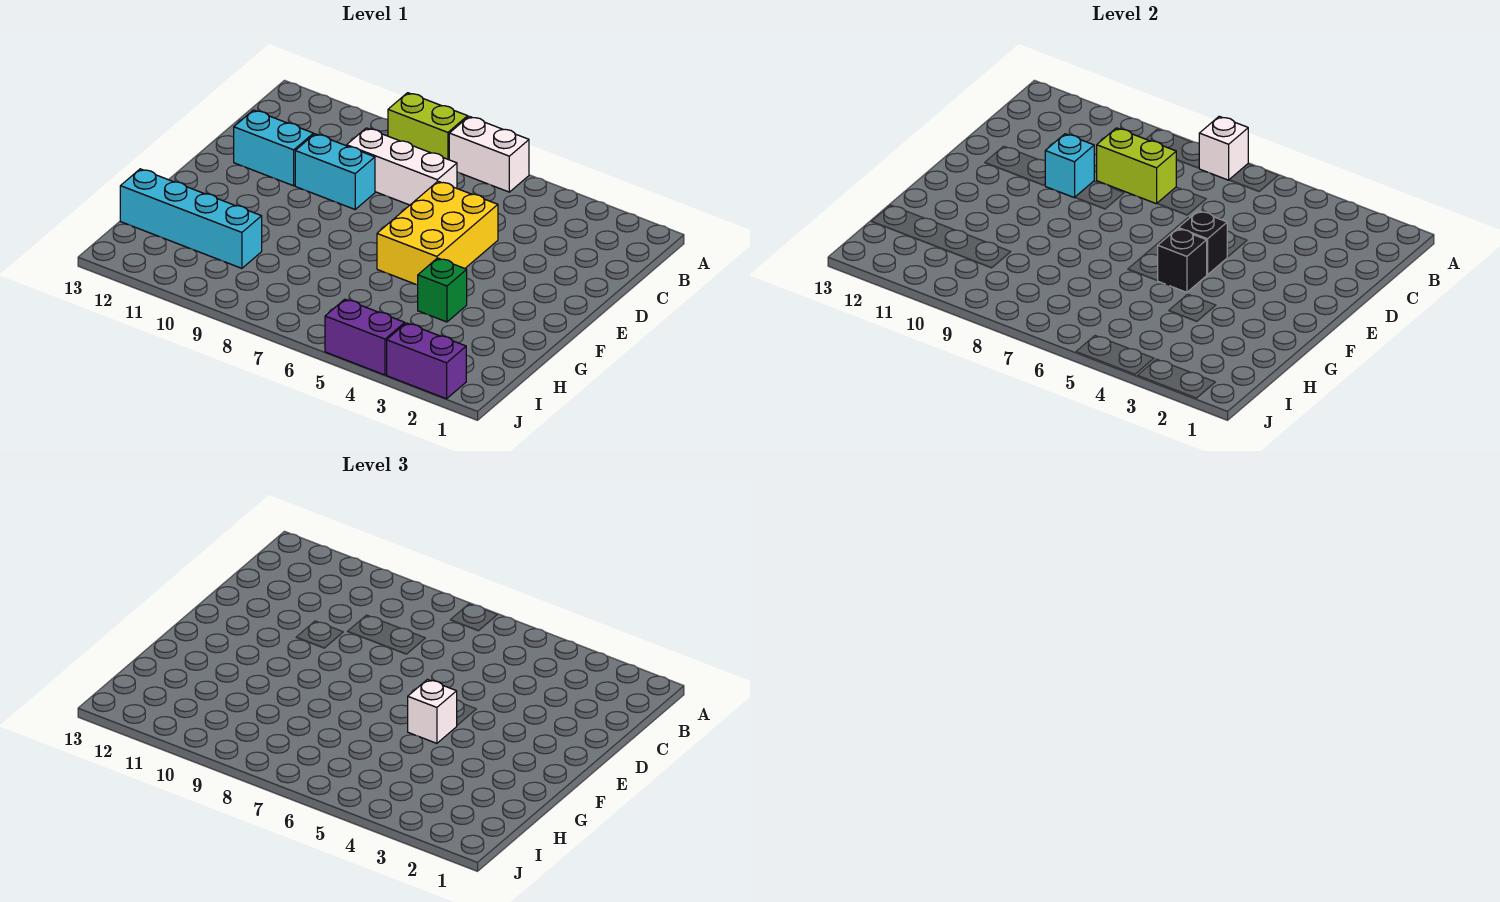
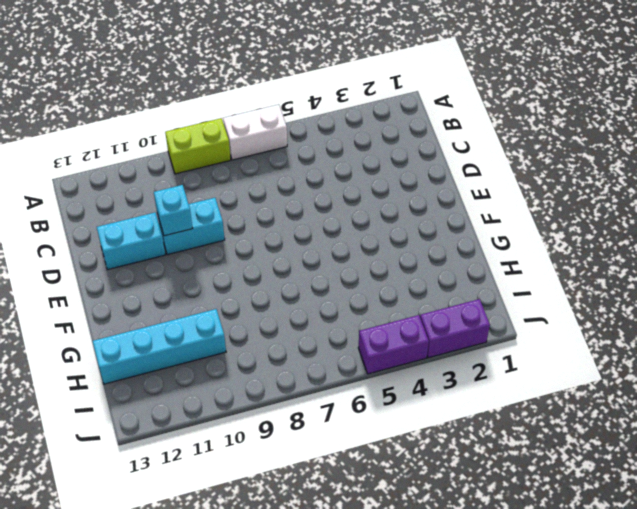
none -> white 1x3 brick [347,128,457,205]
none -> yellow 2x3 brick [377,181,498,285]
none -> green 1x1 brick [418,258,467,322]

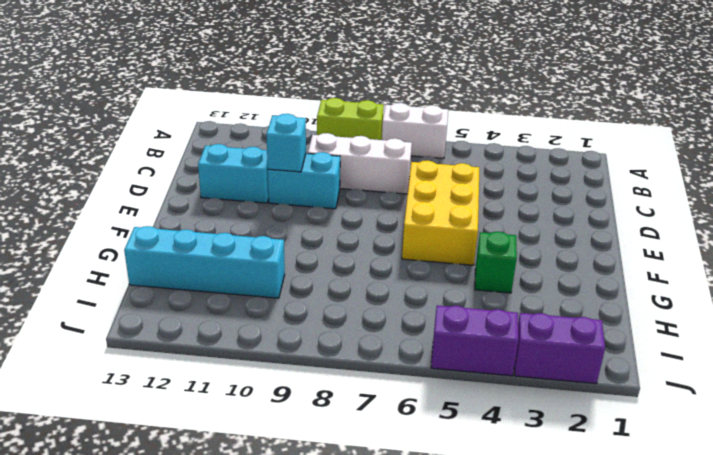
none -> white 1x1 brick [1199,116,1248,180]
none -> lime 1x2 brick [1097,128,1176,204]
none -> black 1x1 brick [1178,211,1227,275]

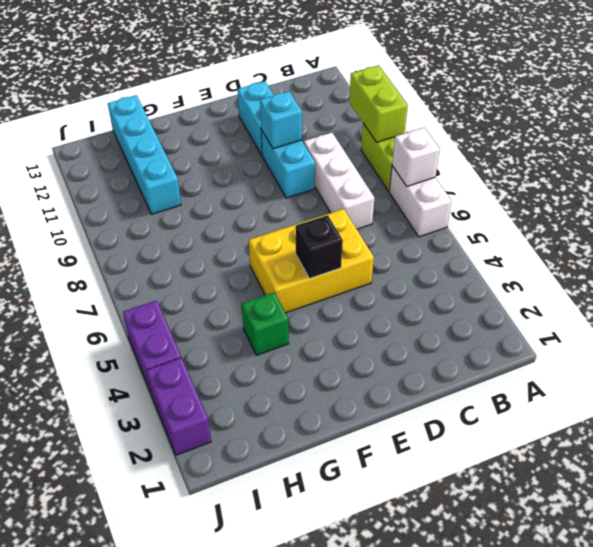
lime 1x2 brick [349,65,408,142] -> lime 1x2 brick moved to [1097,128,1176,204]
none -> black 1x1 brick [1157,229,1207,292]
none -> white 1x1 brick [408,680,457,743]

